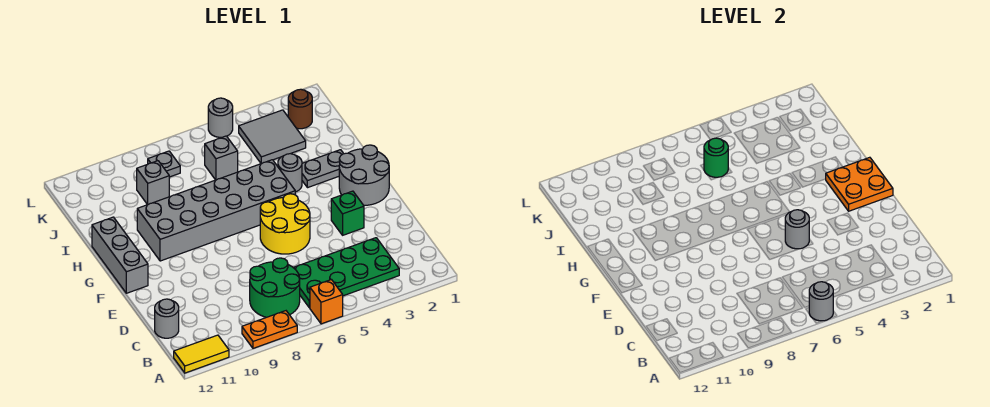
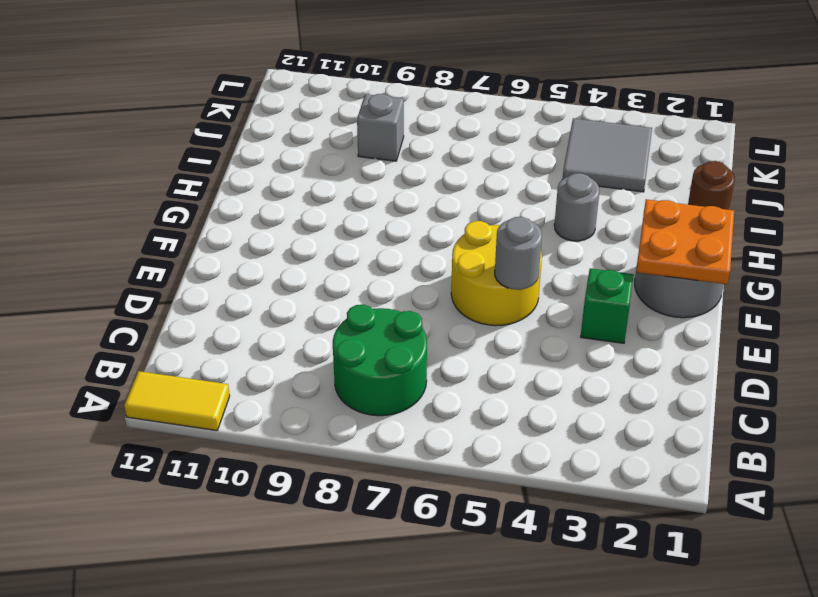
brown 1x1 round brick [688,161,735,210] -> brown 1x1 round brick moved to [288,89,312,129]
none -> orange 1x1 brick [310,280,343,324]
none -> orange 1x2 plate [242,311,297,348]
none -> green 2x4 plate [293,238,399,308]

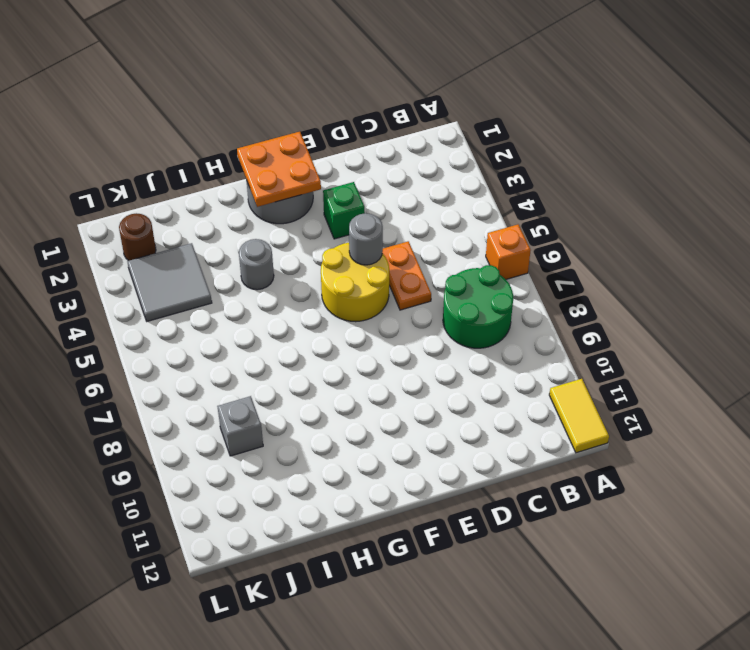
orange 1x2 plate [382,241,431,310] -> orange 1x2 plate moved to [242,311,297,348]
none -> green 2x4 plate [293,238,399,308]
none -> grey 1x1 round brick [155,299,179,338]
none -> grey 1x3 brick [92,217,148,293]

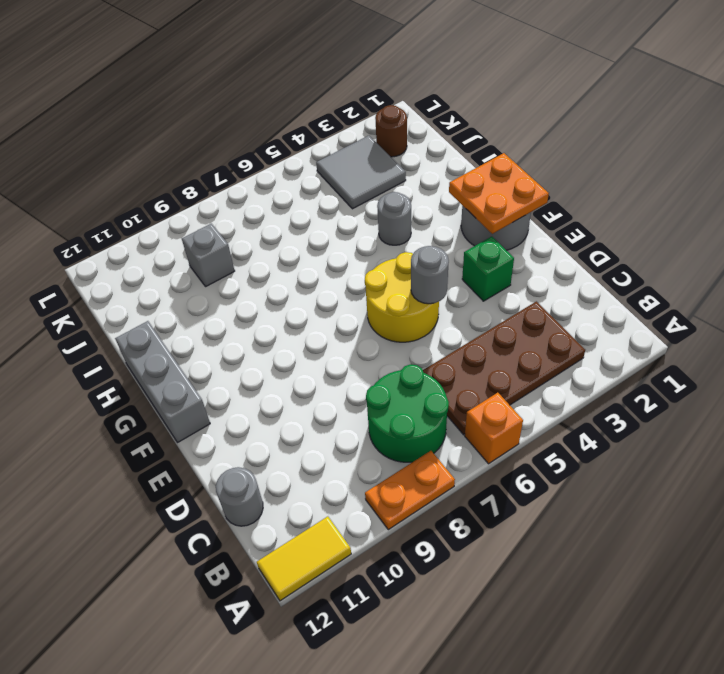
brown 2x4 plate [423,301,585,435] -> green 2x4 plate [293,238,399,308]
none -> grey 2x6 brick [137,160,295,261]
none -> grey 1x2 plate [302,150,344,188]
none -> grey 1x1 brick [205,136,238,180]

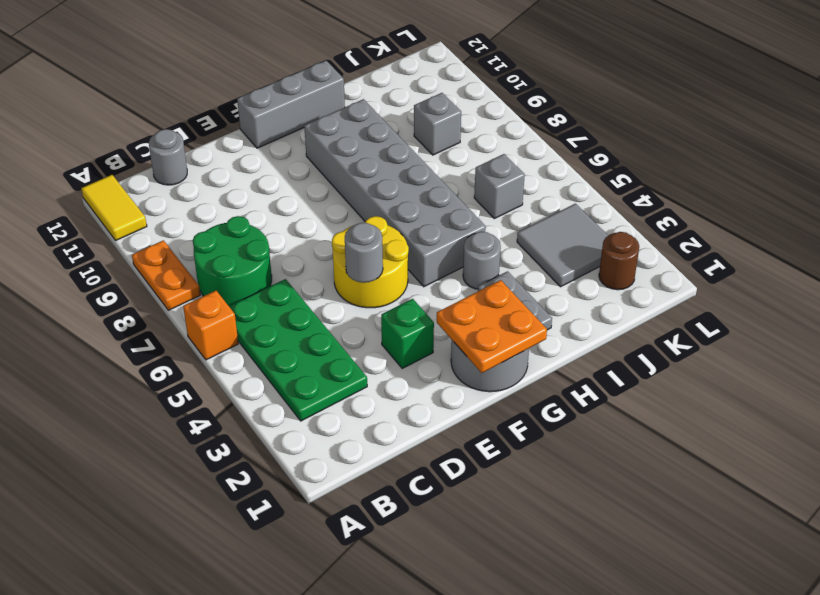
none -> grey 1x1 plate [148,151,180,177]
none -> grey 1x1 round brick [208,98,233,137]
none -> grey 1x1 round brick [809,282,833,321]

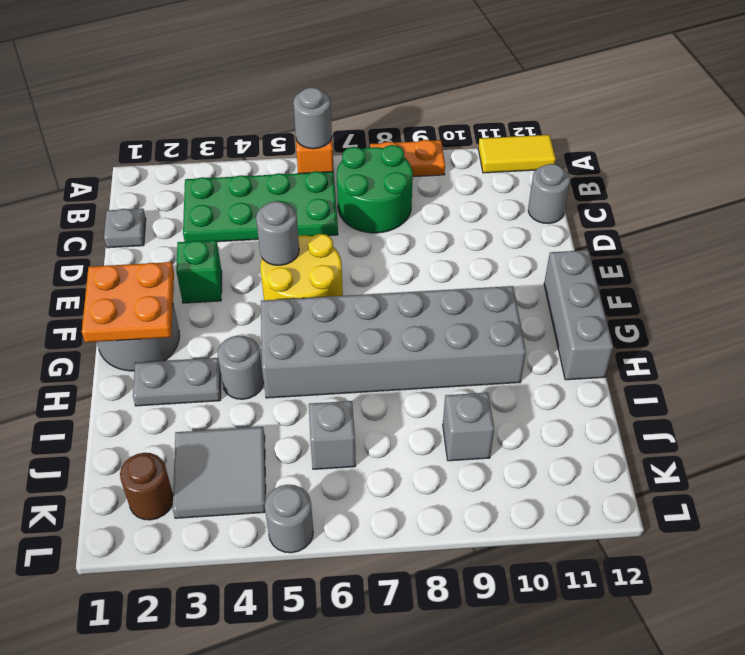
grey 1x1 plate [104,209,146,248] -> grey 1x1 plate moved to [148,151,180,177]
none -> green 1x1 round brick [704,138,728,178]

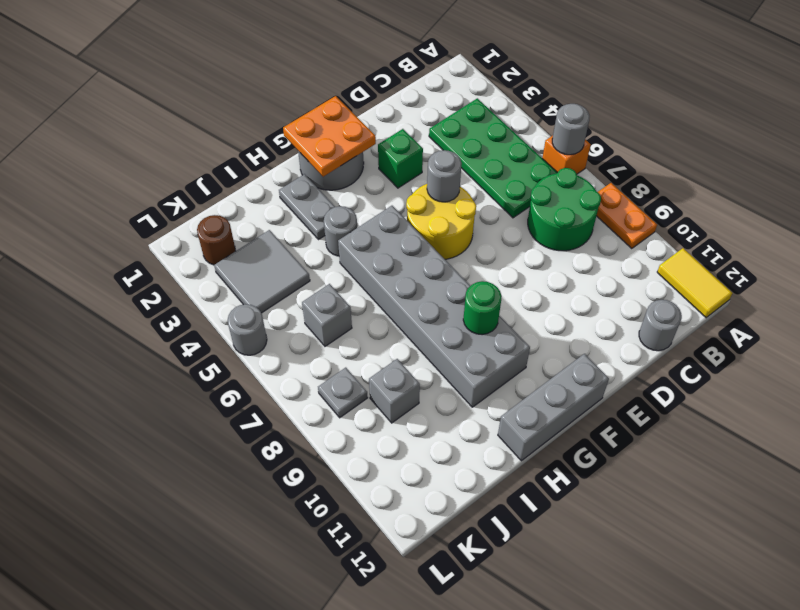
green 1x1 round brick [463,281,502,335] -> green 1x1 round brick moved to [704,138,728,178]

